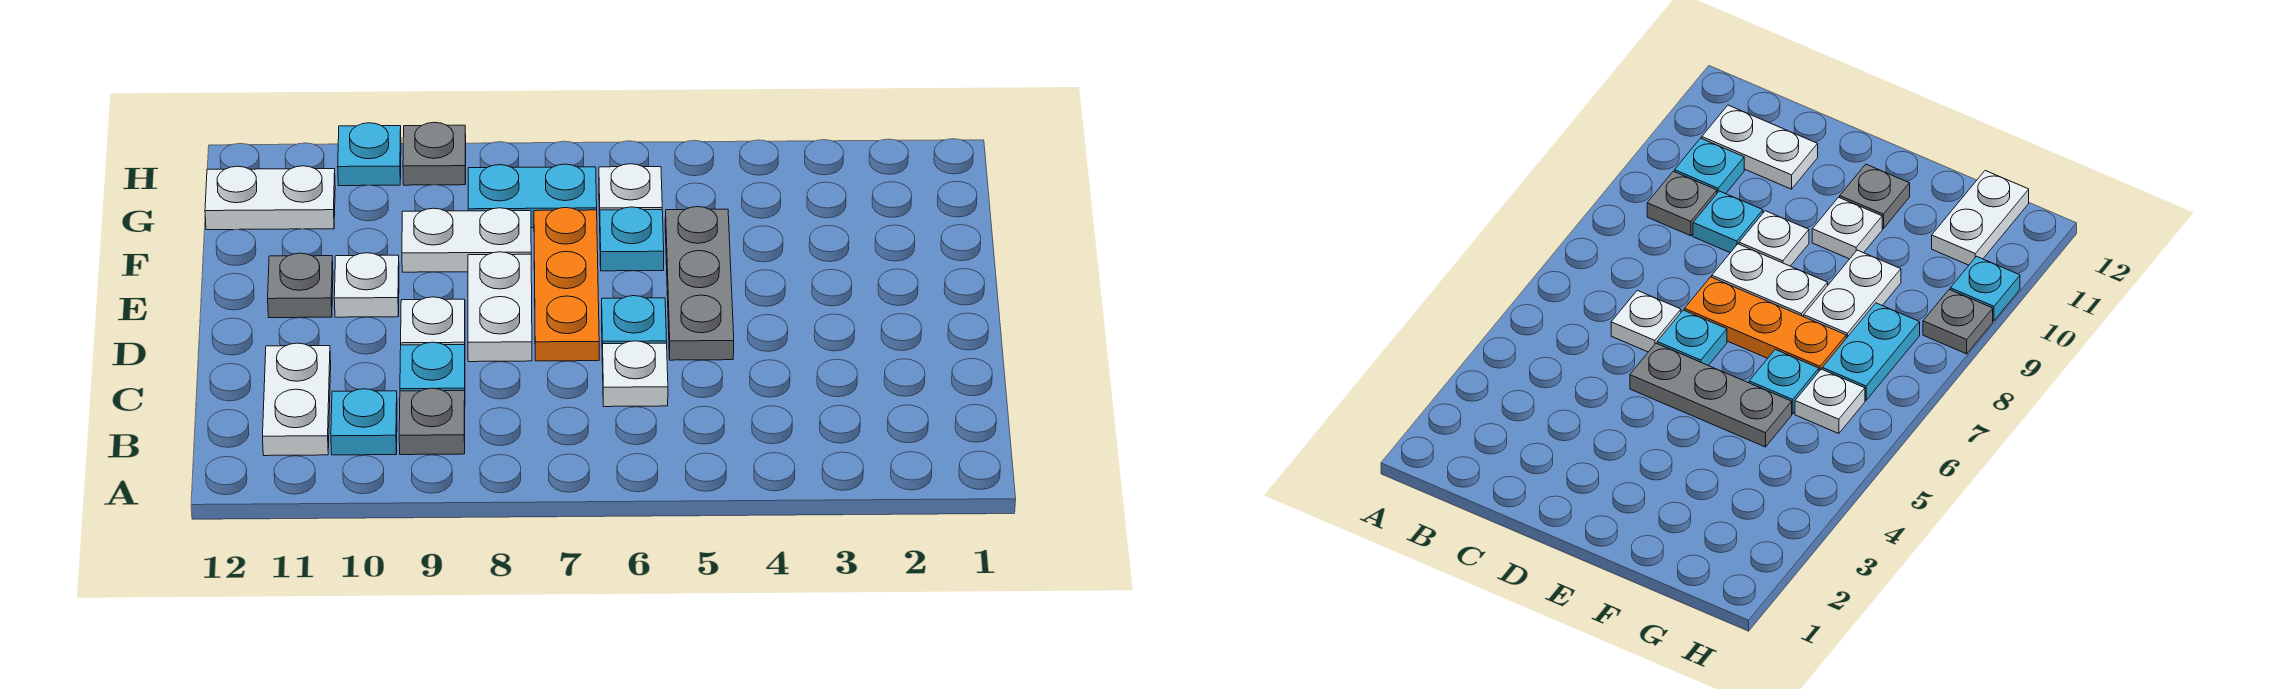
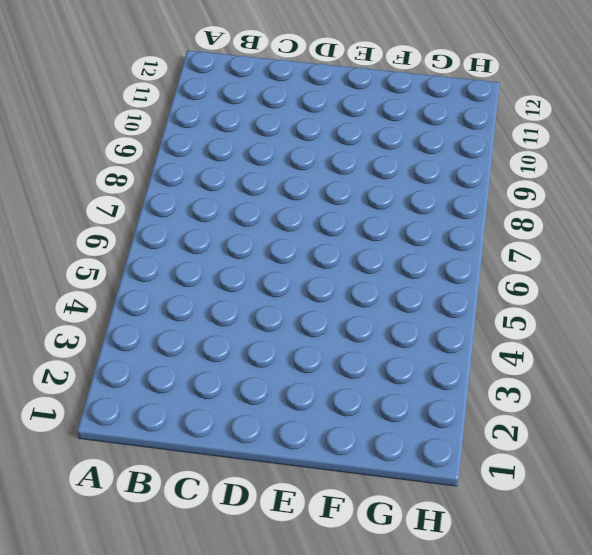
none -> grey 1x1 plate [399,388,465,455]
none -> cyan 1x1 plate [331,389,397,455]
none -> white 1x2 plate [263,343,331,456]

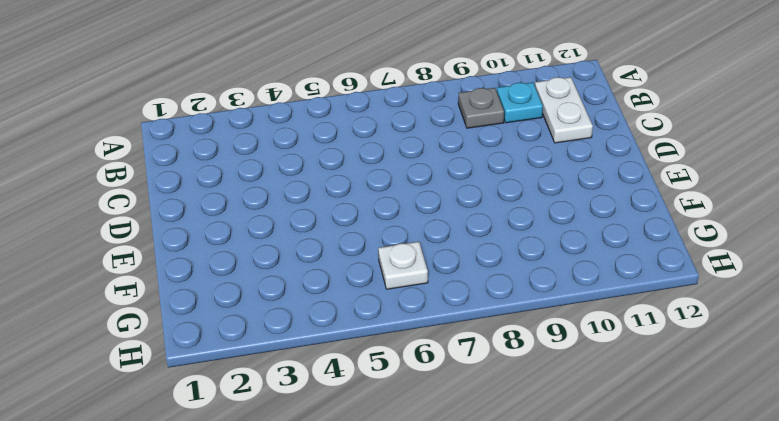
none -> white 1x1 plate [602,341,668,407]
none -> cyan 1x1 plate [400,342,465,391]
none -> grey 1x3 plate [665,207,734,360]

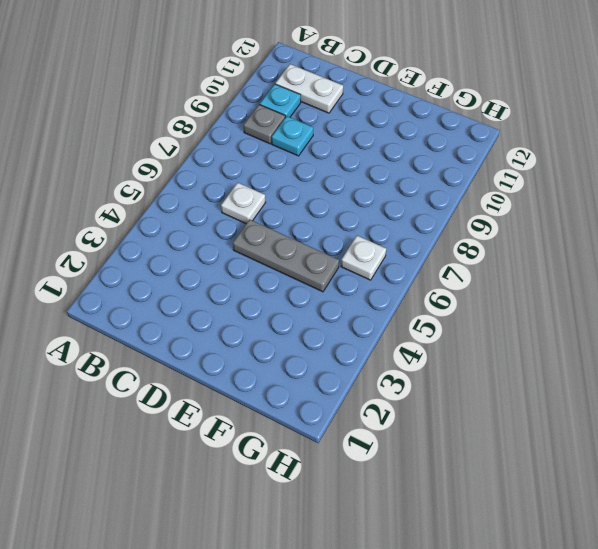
none -> cyan 1x1 plate [602,296,667,354]
none -> orange 1x3 plate [534,208,599,361]
none -> white 1x2 plate [468,252,532,362]

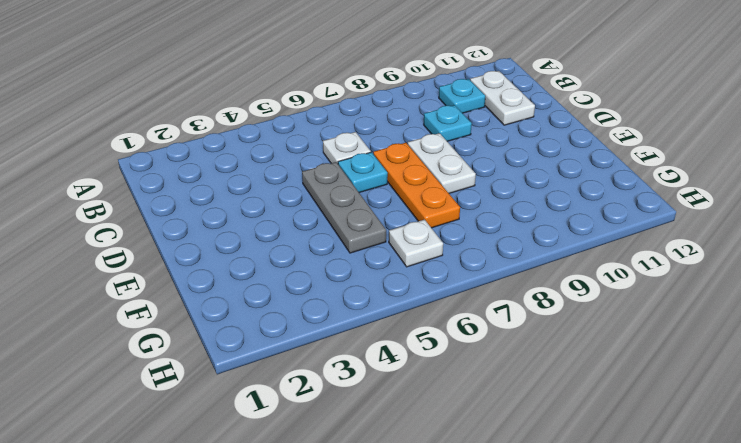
none -> grey 1x1 plate [399,388,465,455]
none -> white 1x1 plate [401,297,465,345]
none -> white 1x1 plate [334,253,399,317]

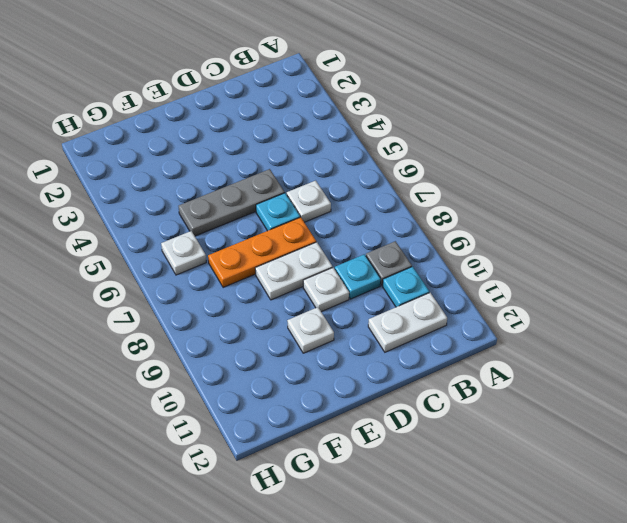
none -> grey 1x1 plate [268,253,333,318]
none -> cyan 1x1 plate [600,207,664,271]
none -> white 1x2 plate [402,208,531,272]

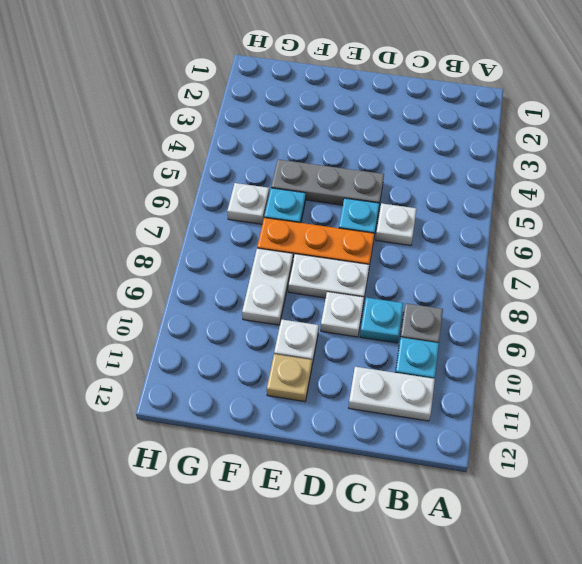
tan 1x1 plate [267,354,312,402] -> grey 1x1 plate [268,253,333,318]
none -> cyan 1x2 plate [468,164,597,228]
none -> white 1x2 plate [205,166,335,230]
none -> grey 1x1 plate [403,122,466,185]

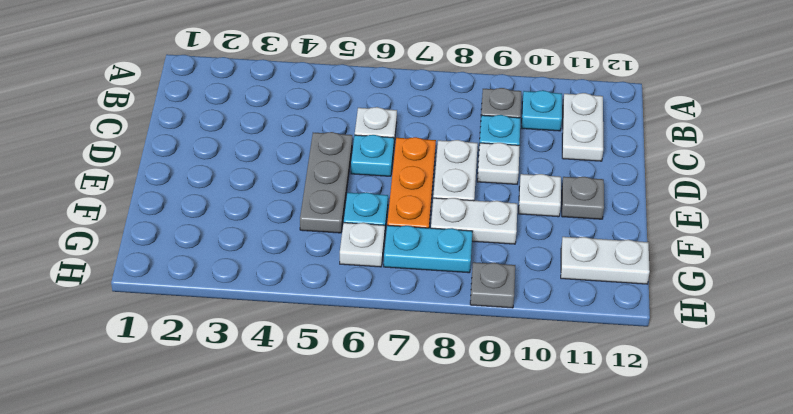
none -> cyan 1x1 plate [338,123,401,186]

